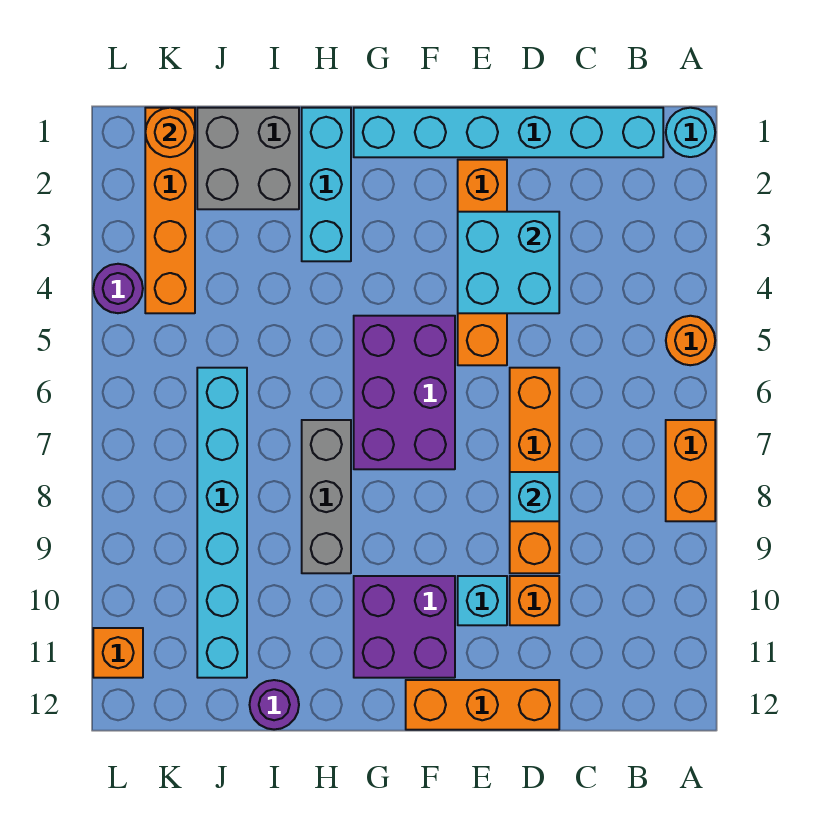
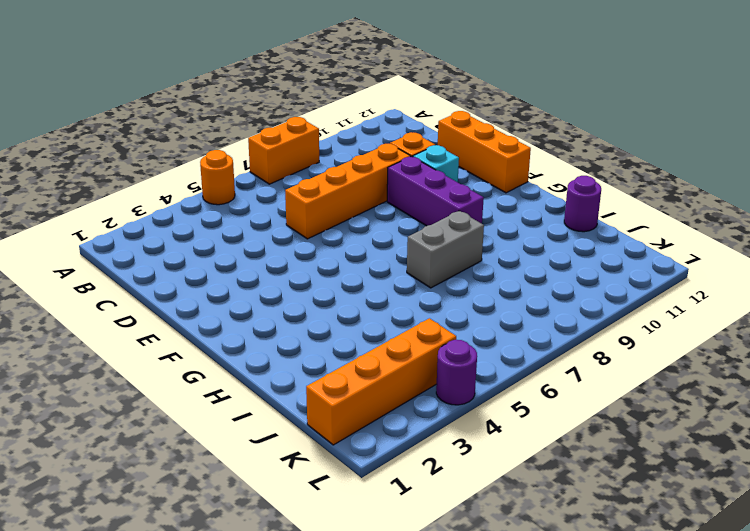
purple 1x3 brick [387,157,484,226] -> none
grey 1x2 brick [407,211,484,288] -> grey 1x3 brick [302,420,351,573]
none -> cyan 1x1 round brick [666,108,715,157]
none -> cyan 1x6 brick [354,108,663,157]
none -> orange 1x4 brick [458,160,507,365]

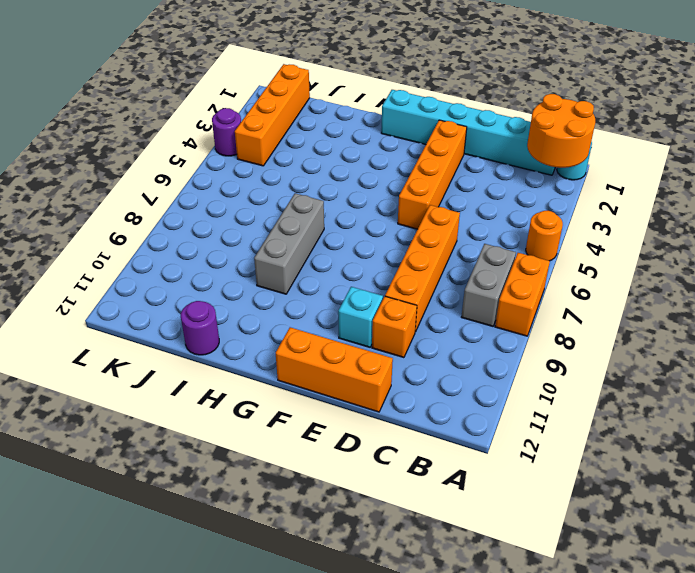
orange 2x2 round brick [527,94,595,168] -> none
grey 1x2 brick [461,244,516,326] -> none
none -> purple 2x3 brick [354,316,455,469]
none -> purple 2x2 brick [354,576,455,678]
none -> cyan 1x3 brick [302,108,351,261]

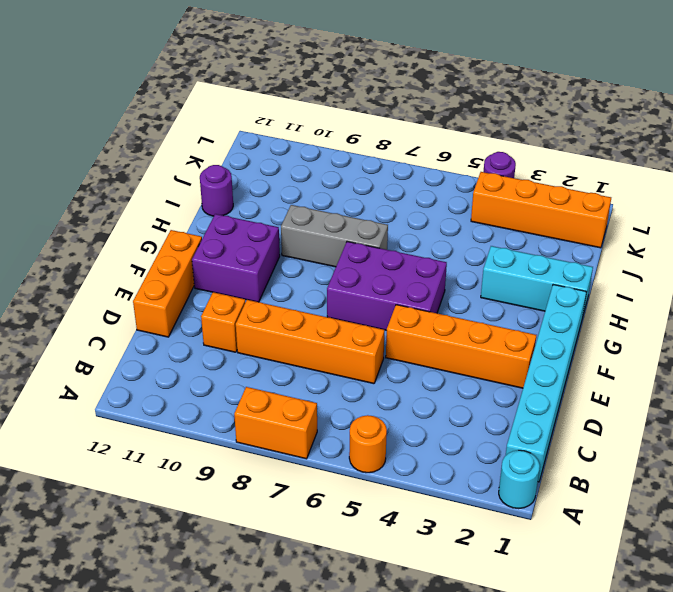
none -> cyan 1x1 brick [458,576,507,625]
none -> grey 2x2 brick [197,108,299,209]
none -> cyan 1x6 brick [197,368,247,678]

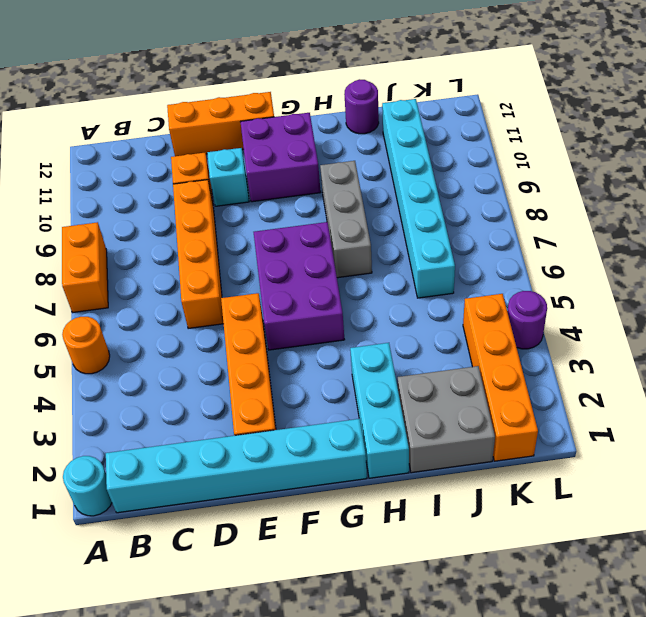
none -> orange 1x1 brick [93,628,143,678]
none -> cyan 2x2 brick [458,212,559,313]
none -> cyan 1x1 brick [510,472,559,521]

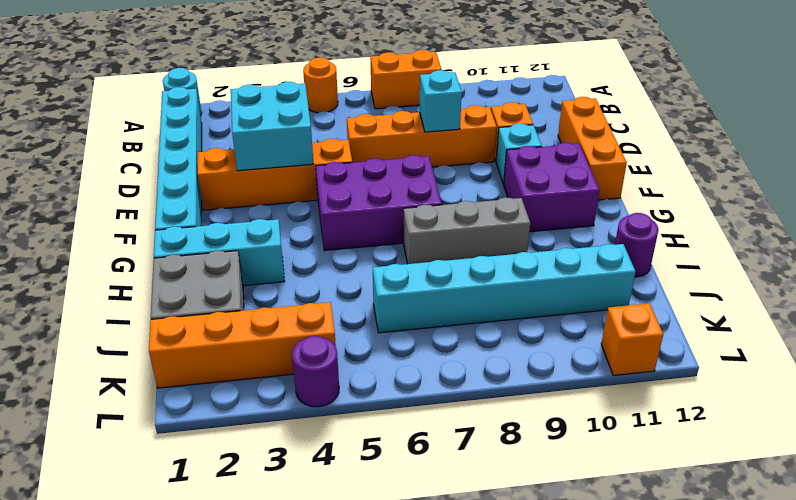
none -> orange 1x1 round brick [145,108,195,157]

